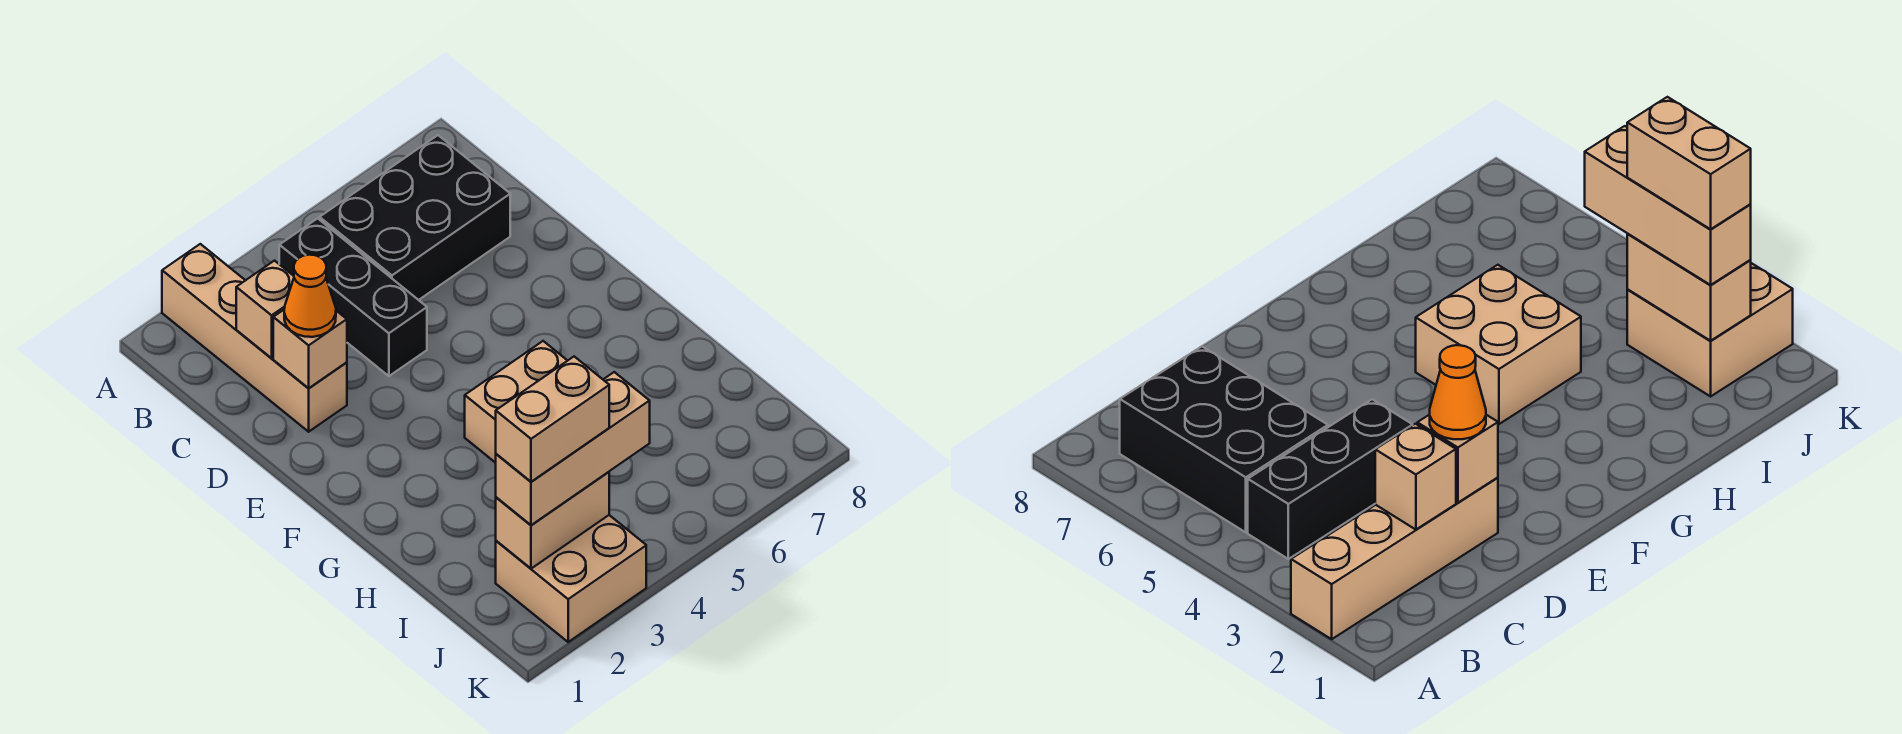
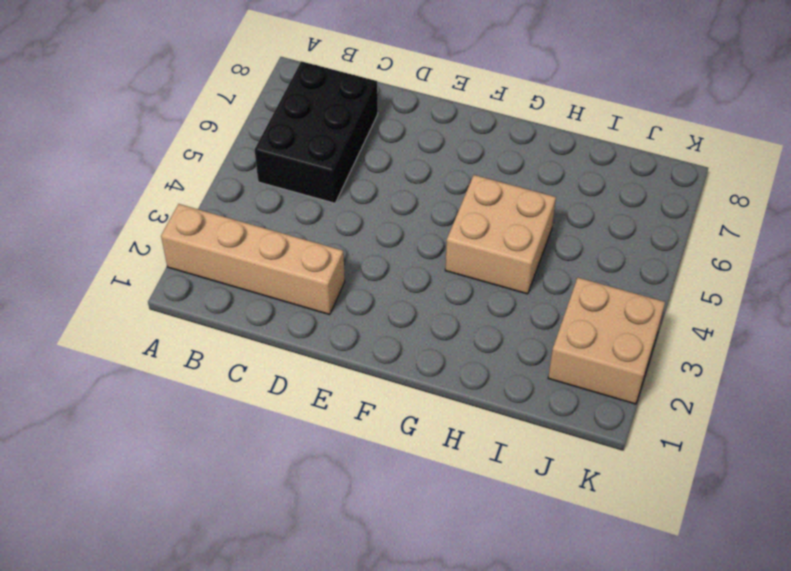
none -> black 1x3 brick [279,218,427,376]
none -> tan 1x1 brick [236,261,294,358]

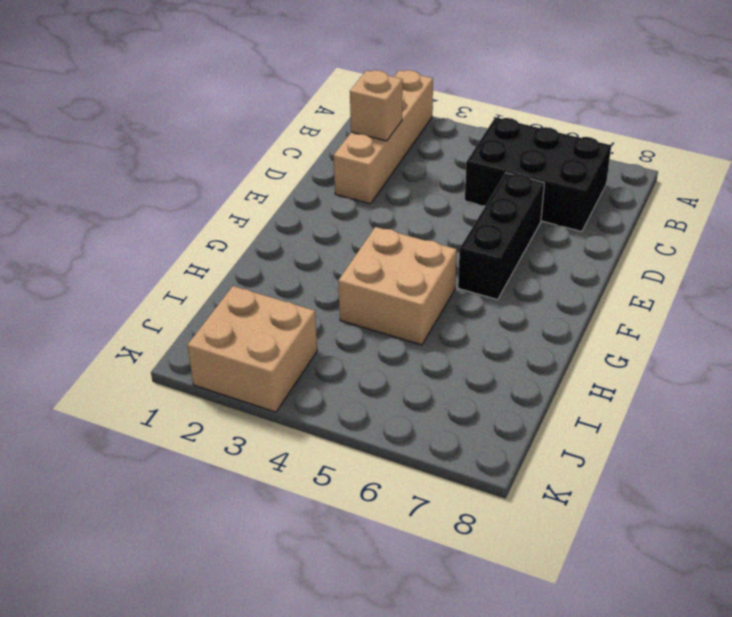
black 1x3 brick [458,173,544,300] -> black 1x3 brick moved to [279,218,427,376]
none -> tan 1x1 brick [273,310,347,388]
none -> tan 1x2 brick [496,472,609,569]

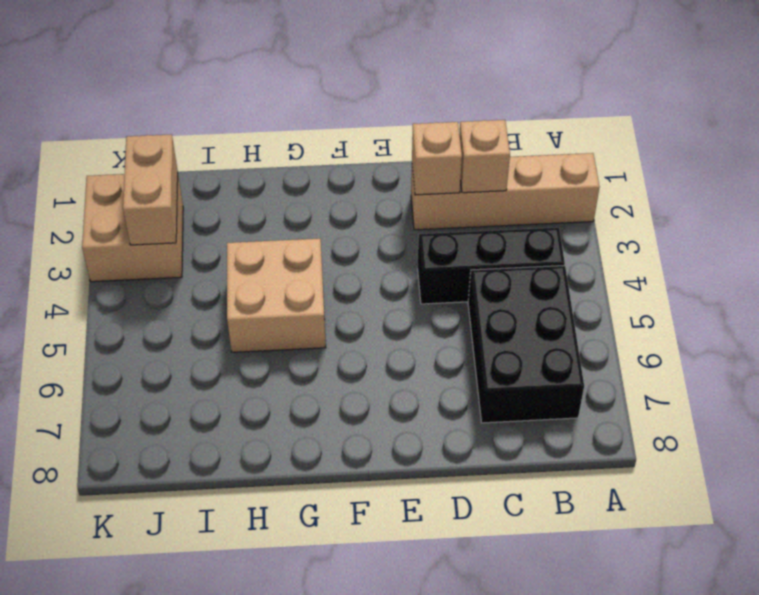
none -> orange 1x1 cone [284,255,336,337]
none -> tan 1x3 brick [496,372,650,525]

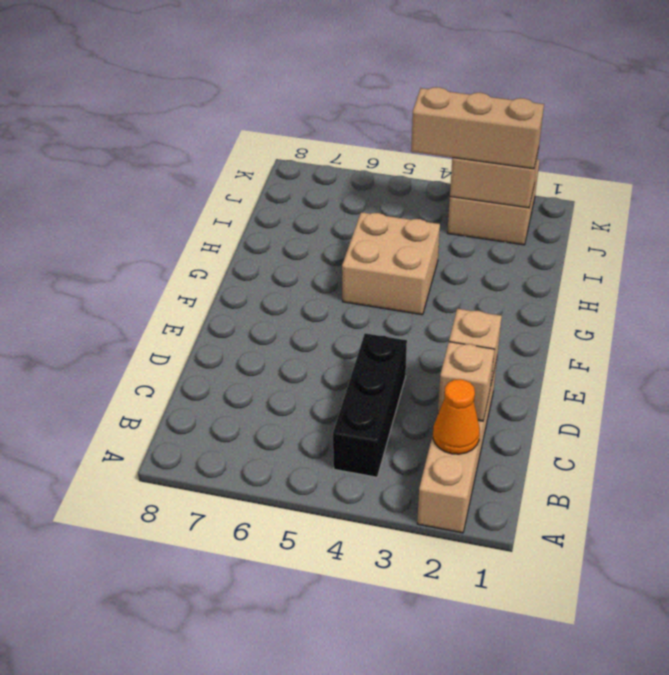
orange 1x1 cone [433,379,480,454] -> orange 1x1 cone moved to [284,255,336,337]
none -> black 2x3 brick [320,135,510,300]
none -> tan 1x2 brick [496,357,609,482]

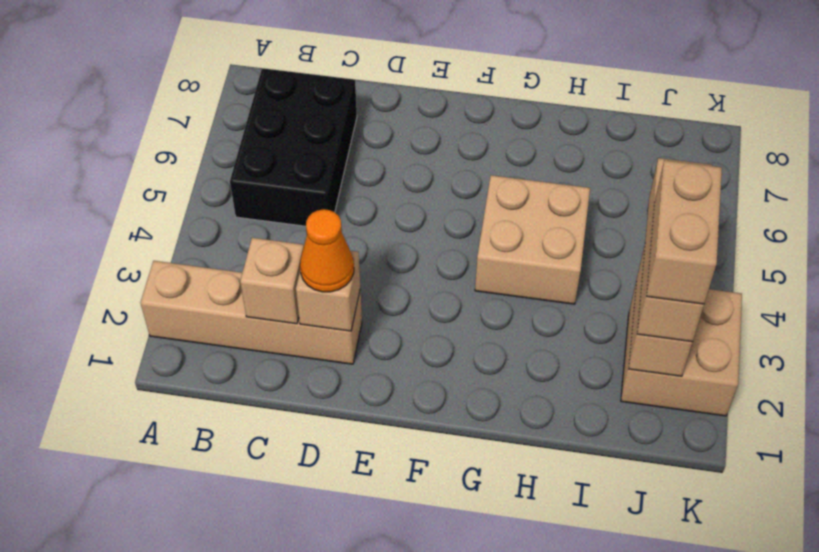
none -> black 1x3 brick [279,218,427,376]

